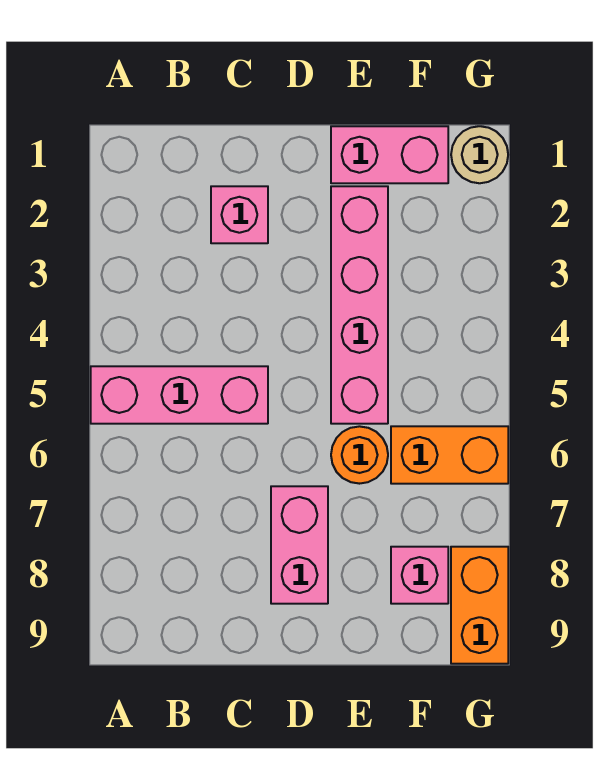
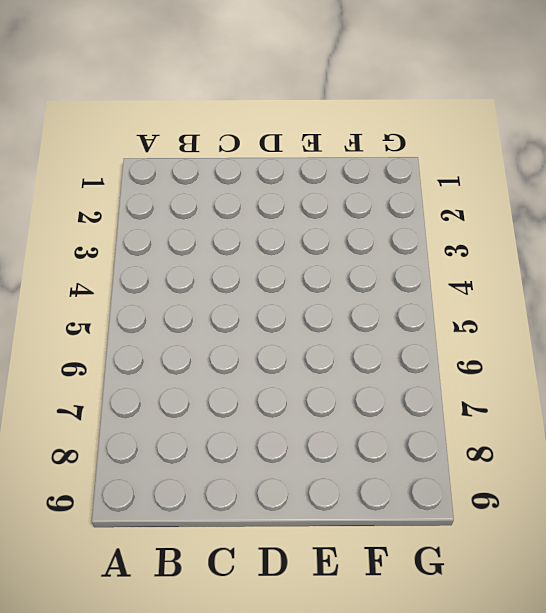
none -> pink 1x3 brick [91,366,268,424]
none -> pink 1x1 brick [211,186,268,243]

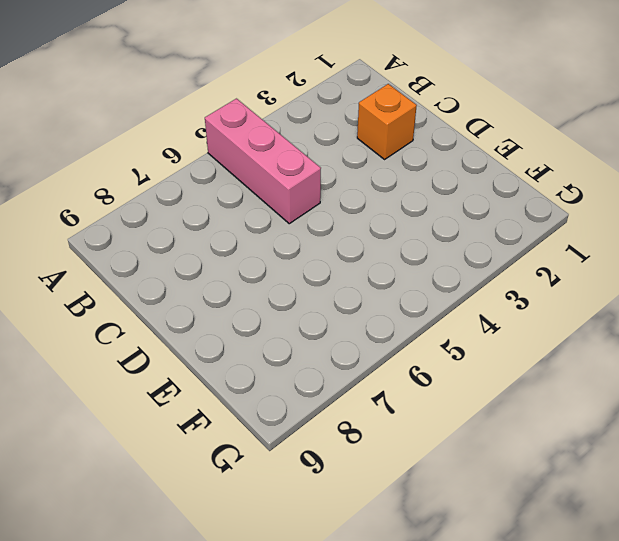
orange 1x1 brick [357,84,417,159] -> pink 1x1 brick [211,186,268,243]
none -> pink 1x2 brick [271,486,328,604]
none -> pink 1x2 brick [331,126,448,183]

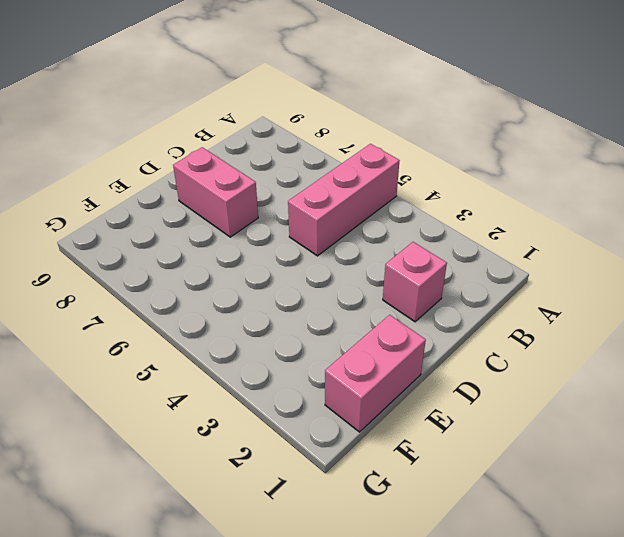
none -> pink 1x4 brick [331,186,388,424]
none -> orange 1x1 round brick [331,426,388,484]

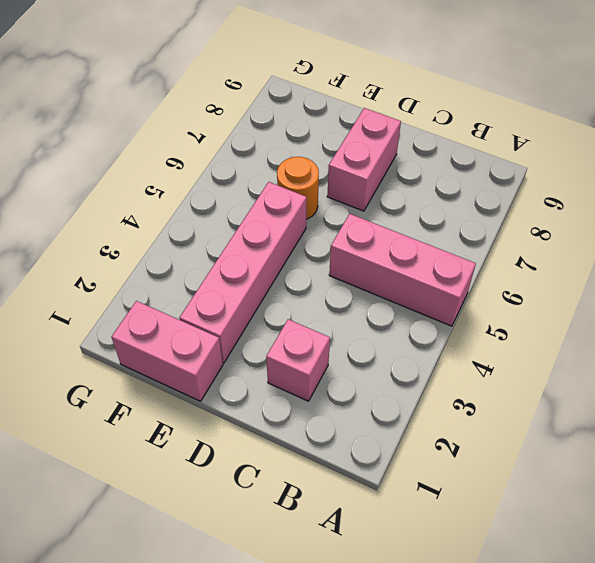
none -> orange 1x2 brick [391,426,508,484]
none -> pink 1x1 brick [391,547,448,604]

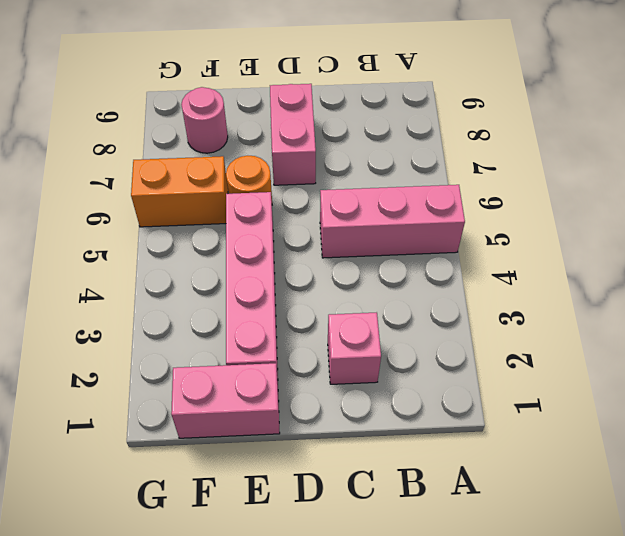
pink 1x1 round brick [181,87,228,153] -> pink 1x1 brick [391,547,448,604]
none -> tan 1x1 round brick [451,126,508,183]
none -> orange 1x2 brick [451,547,508,664]

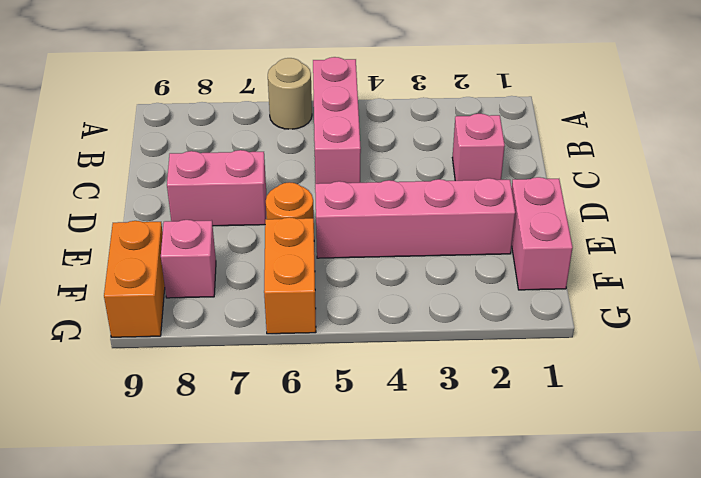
tan 1x1 round brick [268,58,312,129] -> tan 1x1 round brick moved to [451,126,508,183]
orange 1x2 brick [104,221,165,337] -> orange 1x2 brick turned to [451,547,508,664]

